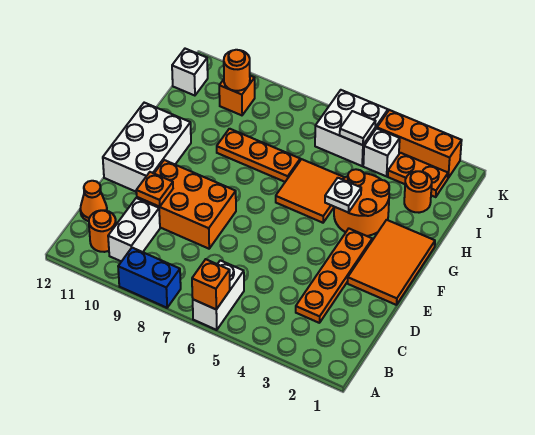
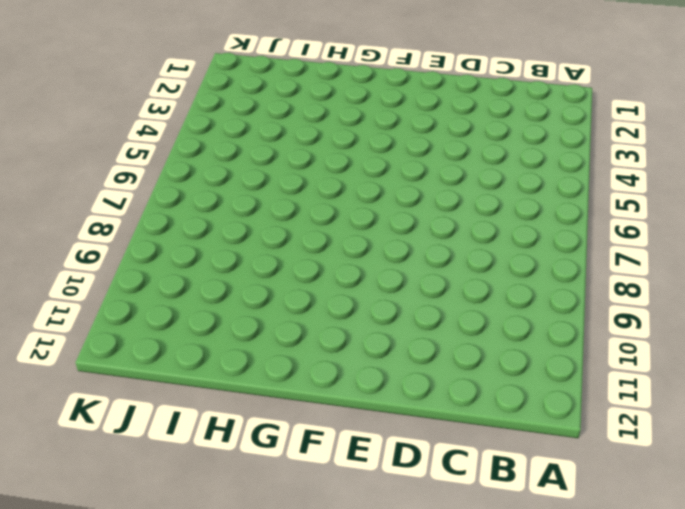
none -> white 1x2 brick [193,260,244,330]
none -> blue 1x2 brick [118,248,181,308]
none -> white 1x2 brick [108,198,160,261]

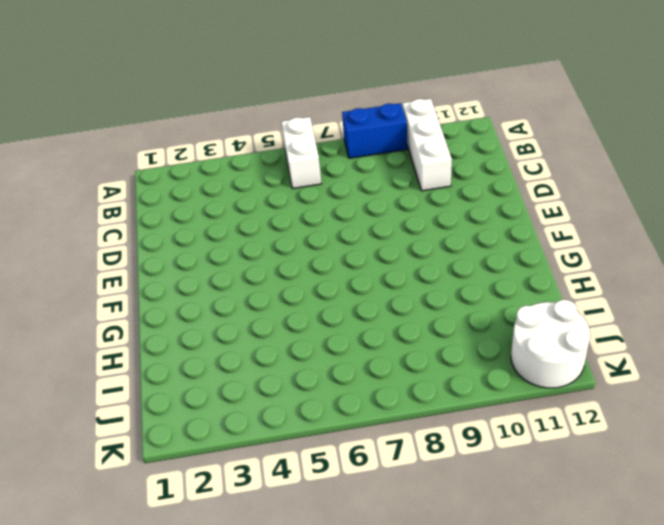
white 1x3 brick [402,99,452,191] -> white 1x2 brick [108,198,160,261]
white 2x2 round brick [511,300,590,388] -> white 1x1 brick [172,49,208,96]
none -> orange 1x1 round brick [89,210,116,252]
none -> orange 1x4 plate [296,229,372,323]
none -> orange 1x1 cone [80,181,107,221]

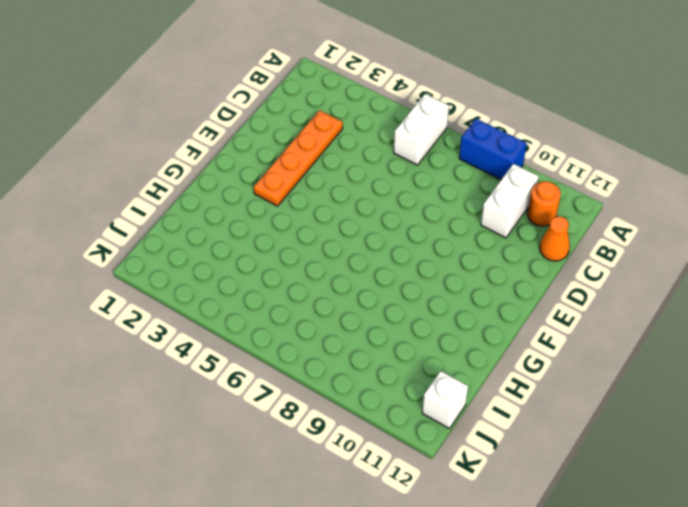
none -> orange 2x3 brick [137,160,236,249]
none -> orange 2x3 tile [348,220,435,305]
none -> white 2x3 brick [103,103,191,192]

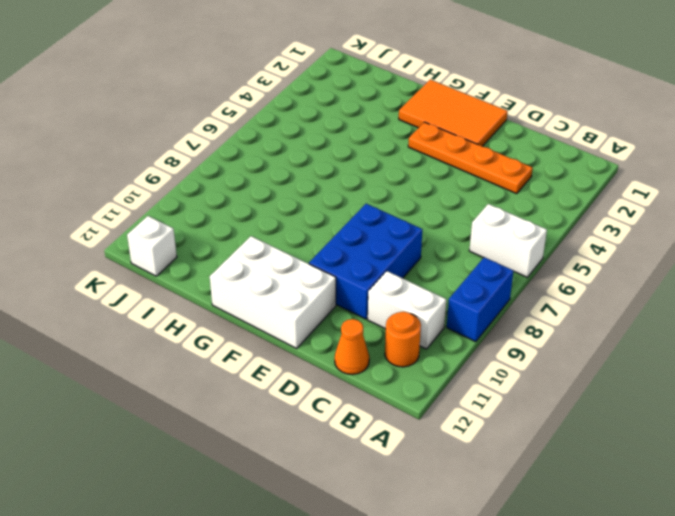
blue 2x3 brick [309,204,422,319] -> orange 2x3 brick [137,160,236,249]
none -> orange 2x2 round brick [334,169,389,236]
none -> orange 2x2 tile [276,159,345,223]
none -> orange 1x3 plate [217,129,300,182]

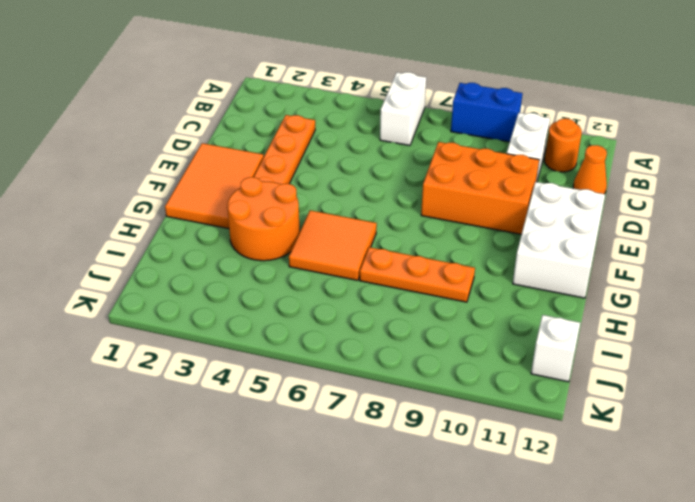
none -> orange 1x1 round brick [404,171,432,213]
none -> orange 1x2 plate [388,153,448,197]
none -> white 1x1 brick [363,128,400,176]

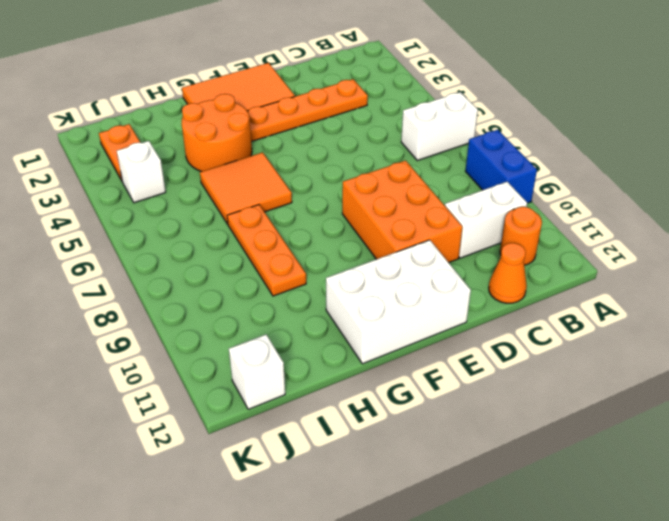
none -> orange 1x1 round brick [404,171,432,213]
none -> white 2x2 brick [315,90,388,166]
none -> orange 1x1 brick [219,76,255,115]

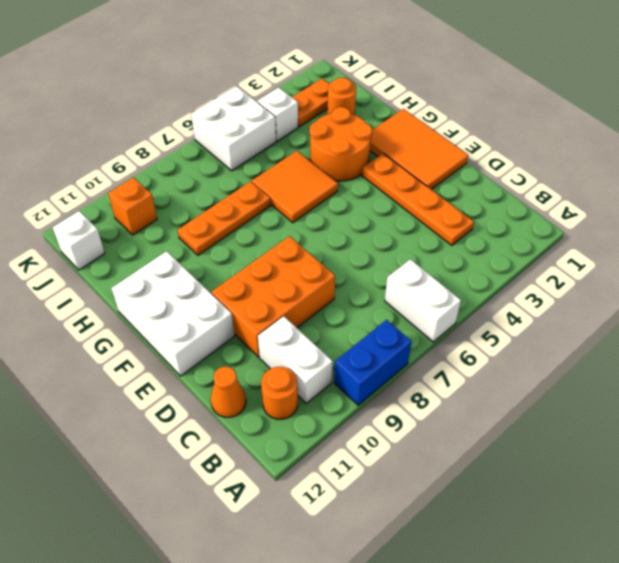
none -> orange 1x3 brick [377,110,462,178]
none -> orange 1x1 brick [192,259,230,309]
none -> orange 1x1 plate [136,172,173,207]

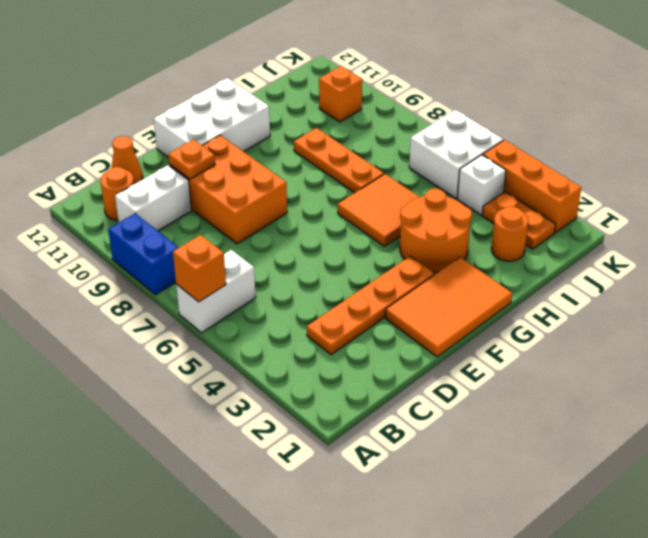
none -> white 1x1 brick [172,49,208,96]
none -> white 1x1 plate [325,178,361,213]
none -> white 1x1 tile [340,111,375,145]

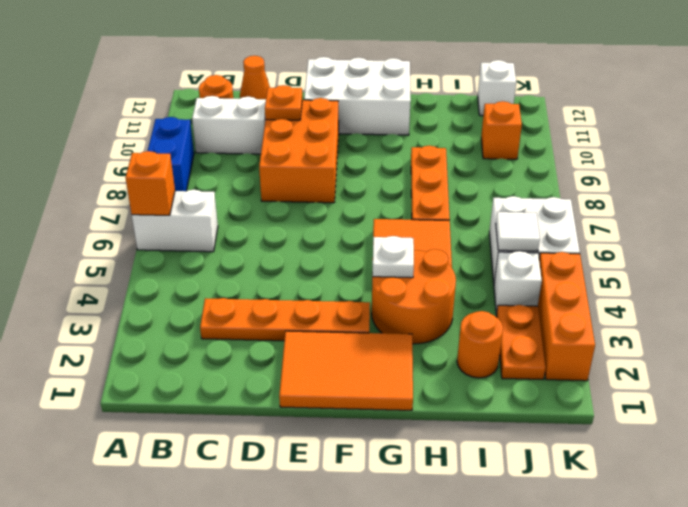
none -> orange 1x1 round brick [224,50,250,91]

